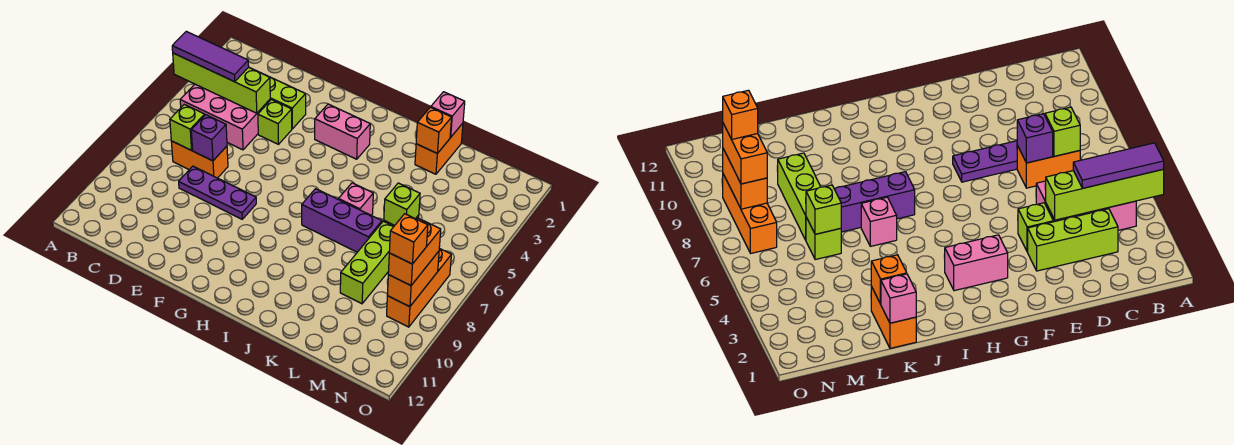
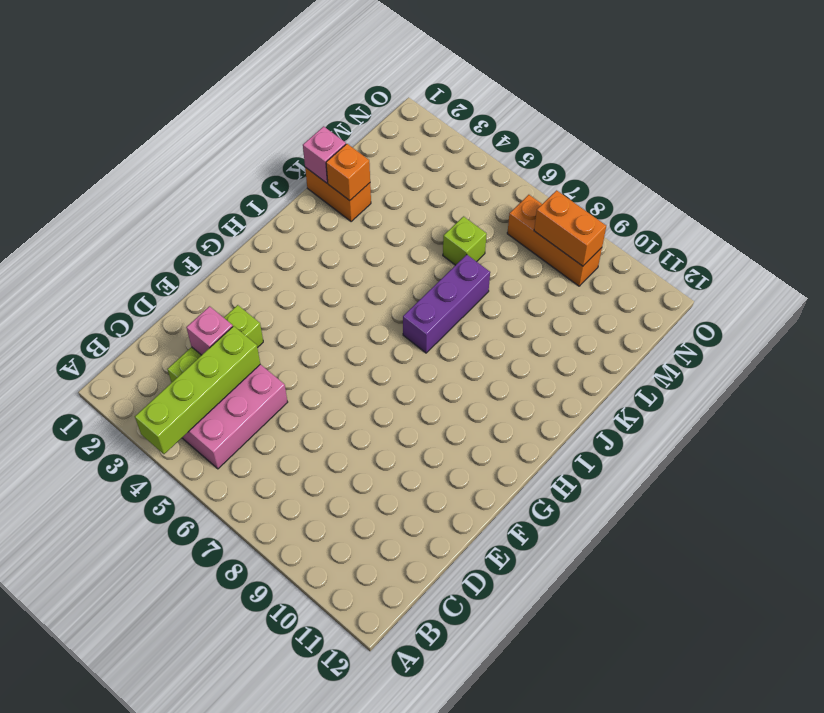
pink 1x1 brick [186,306,233,355] -> pink 1x1 brick moved to [339,183,373,215]
none -> orange 1x2 brick [171,141,228,178]
none -> purple 1x3 plate [179,166,256,219]
none -> lime 1x1 brick [258,100,292,144]

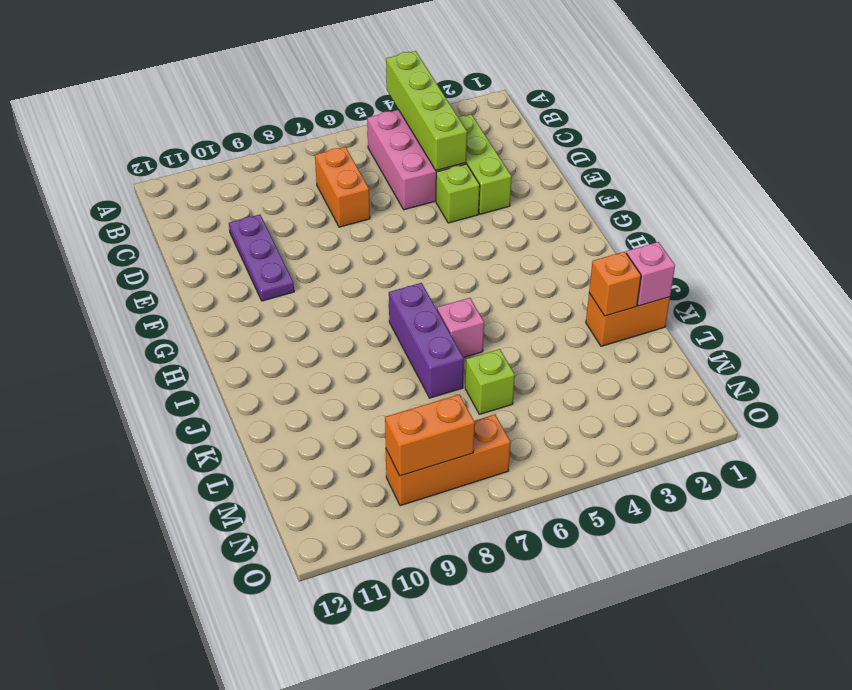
purple 1x3 plate [229,215,294,301] -> purple 1x3 plate moved to [179,166,256,219]
none -> pink 1x2 brick [315,104,370,159]
none -> lime 1x3 brick [340,221,394,304]
none -> lime 1x1 brick [170,104,205,150]

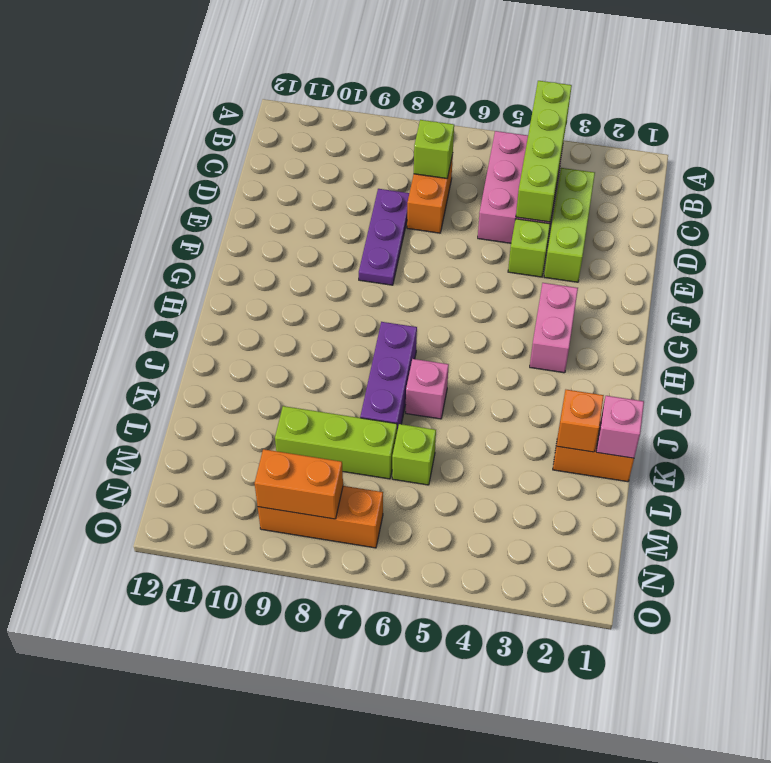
none -> purple 1x1 brick [191,115,227,161]
none -> lime 1x1 brick [384,183,420,225]
none -> purple 1x3 tile [172,31,249,82]

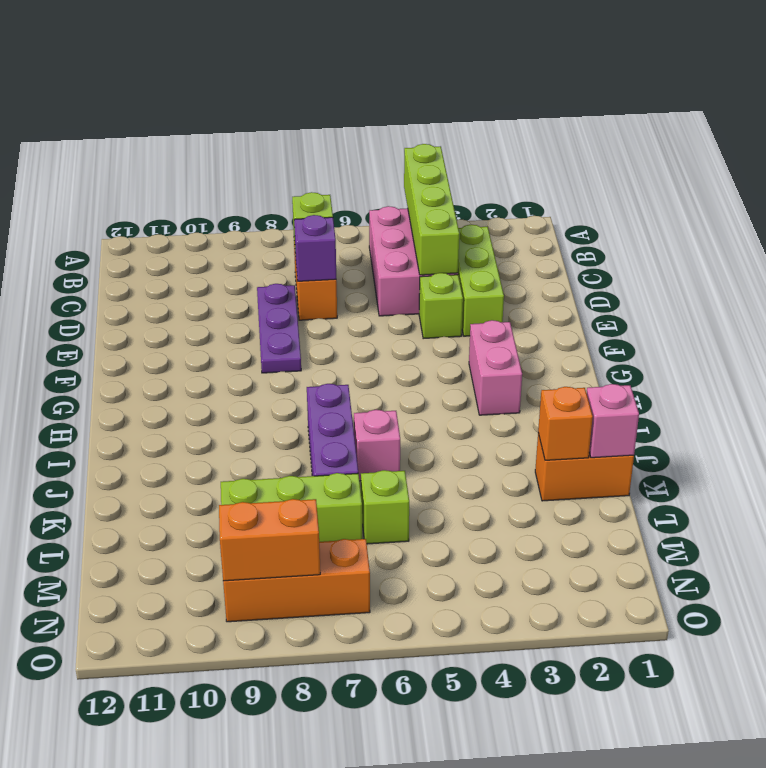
none -> lime 1x1 brick [384,183,420,225]
none -> purple 1x3 tile [172,31,249,82]
none -> orange 1x2 brick [388,218,441,285]

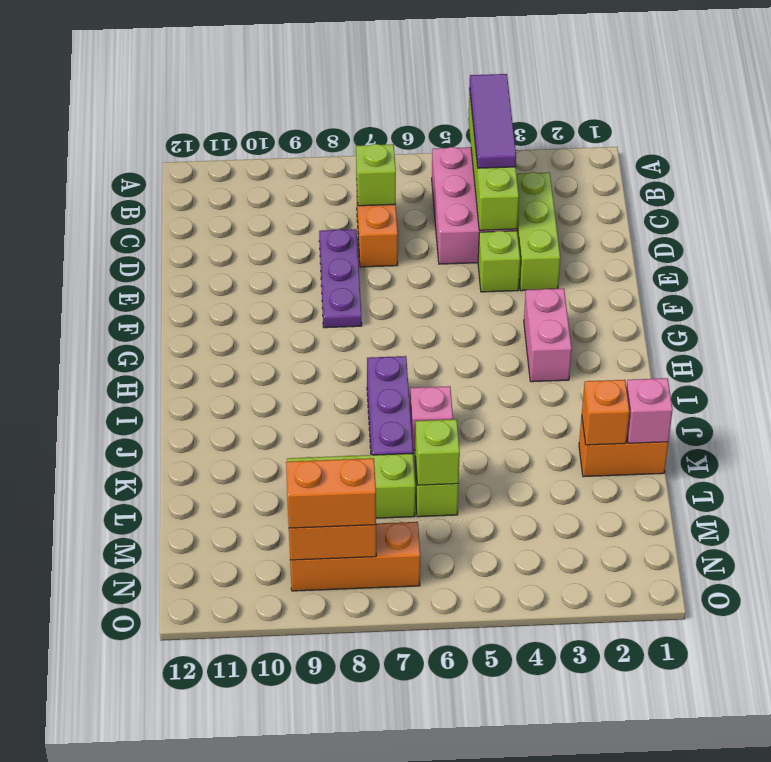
none -> purple 1x1 brick [191,115,227,161]
none -> orange 1x1 brick [389,214,428,264]

